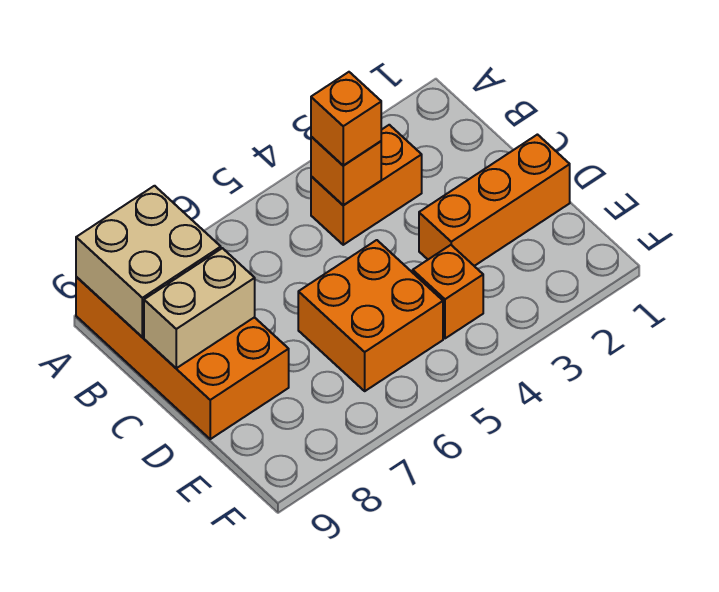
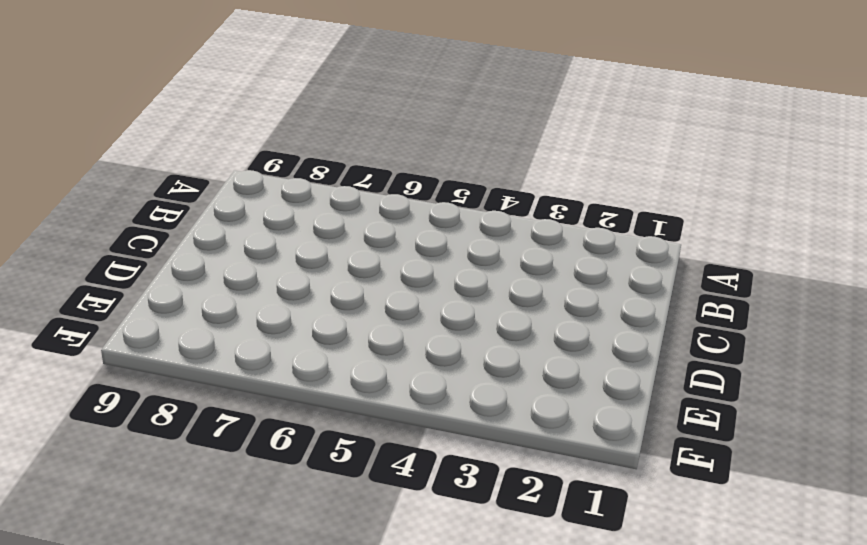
none -> orange 2x4 brick [76,277,289,439]
none -> orange 1x2 brick [311,125,422,245]

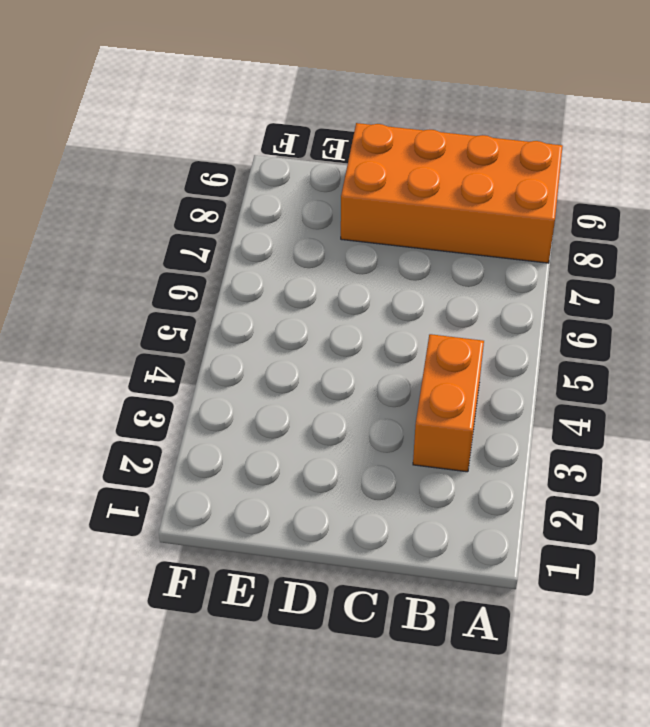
none -> orange 1x3 brick [419,135,570,266]
none -> orange 2x2 brick [298,240,443,391]

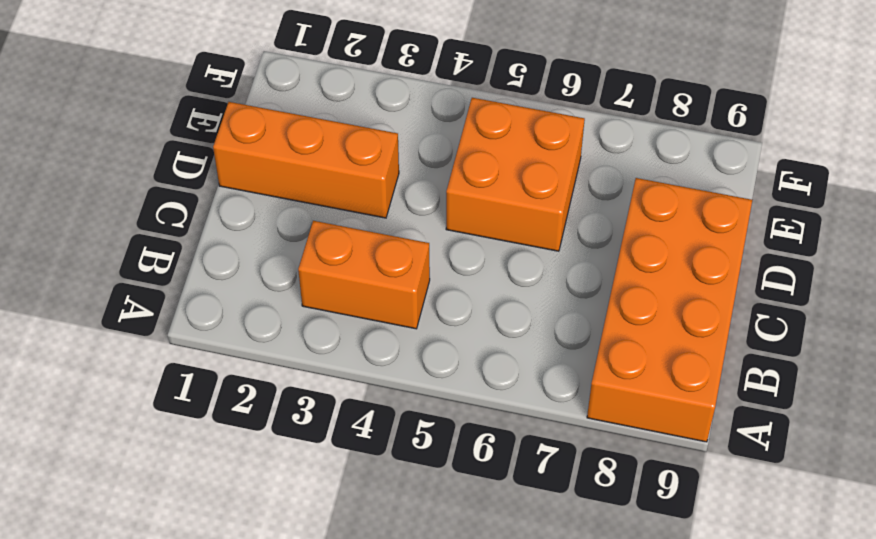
none -> orange 1x1 brick [413,245,483,338]
none -> tan 2x2 brick [76,186,221,337]

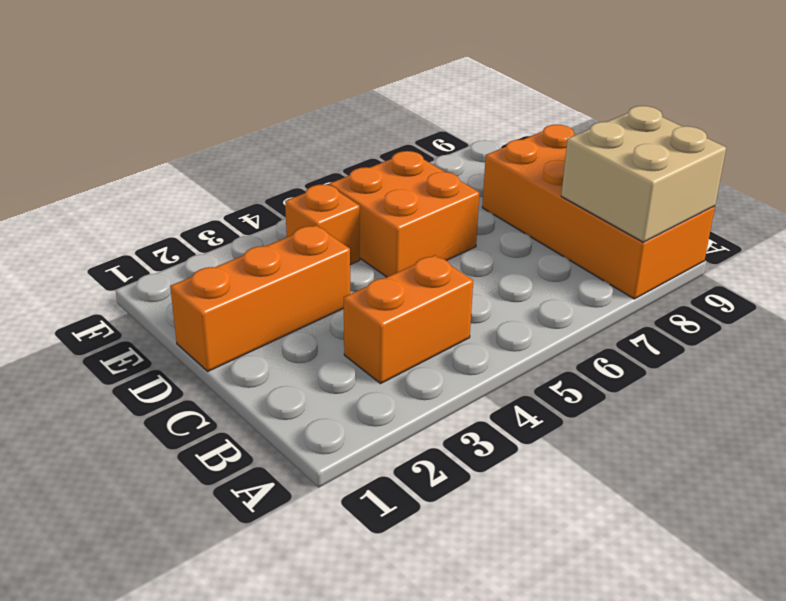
none -> orange 1x1 brick [311,137,381,205]
none -> tan 1x2 brick [144,248,255,368]

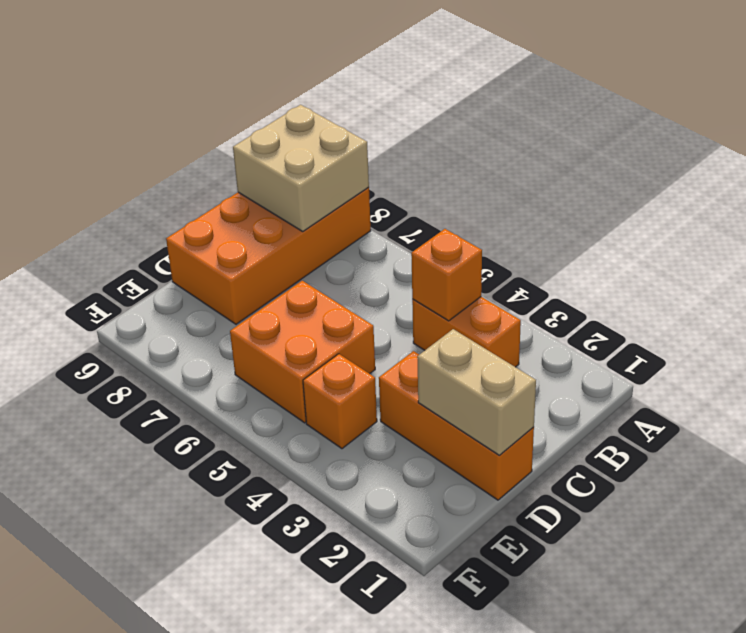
tan 1x2 brick [417,329,536,456] -> tan 1x2 brick moved to [144,248,255,368]
none -> orange 1x1 brick [311,72,381,166]

